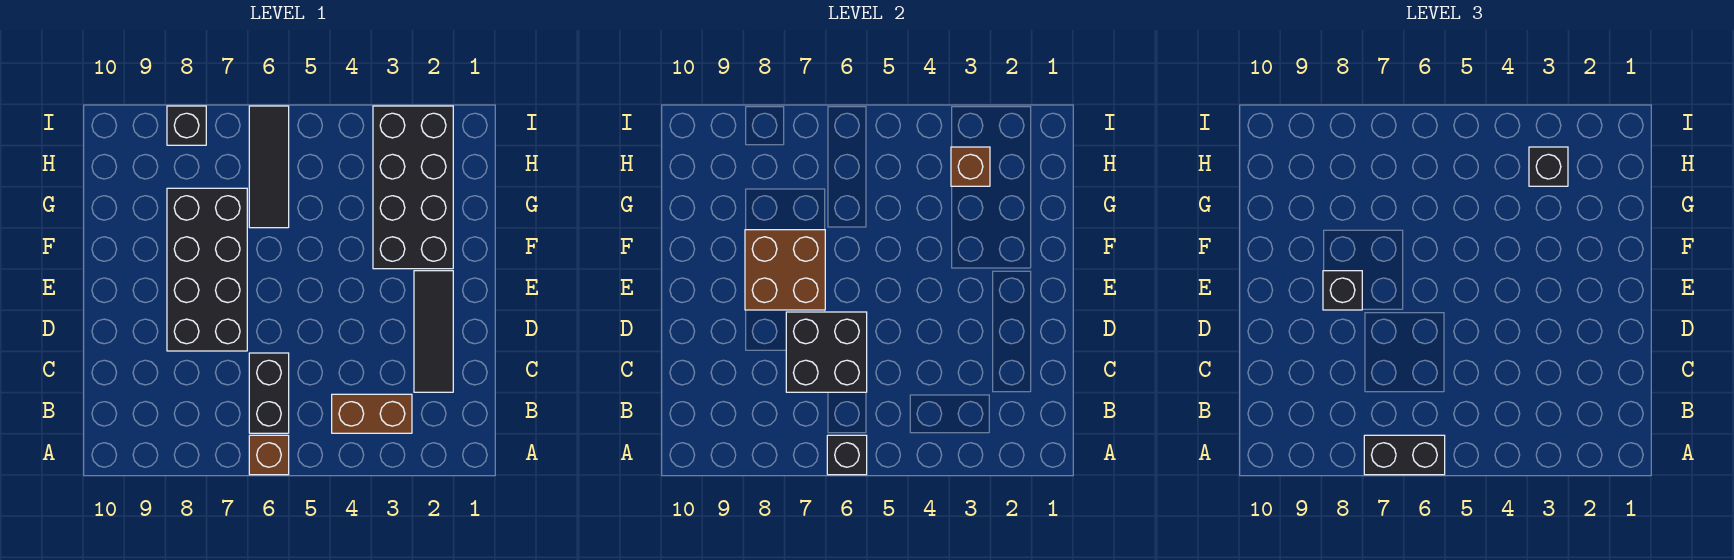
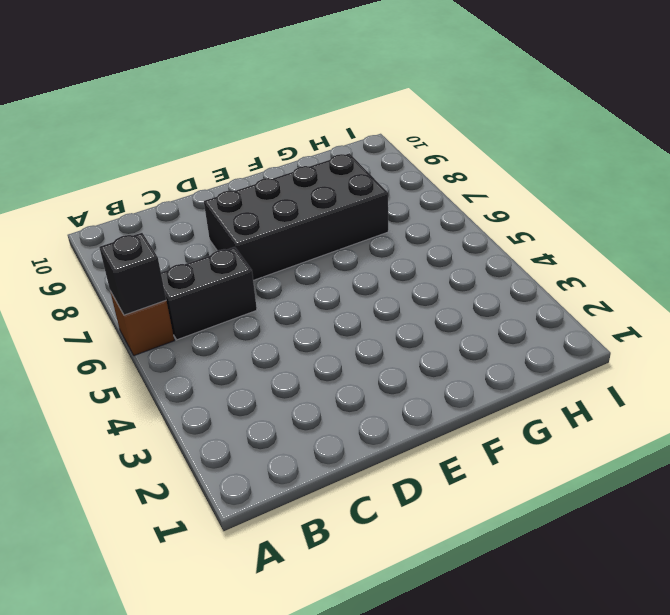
none -> brown 1x2 brick [332,394,412,433]
none -> black 1x3 tile [414,271,453,392]
none -> black 2x4 brick [373,106,453,269]

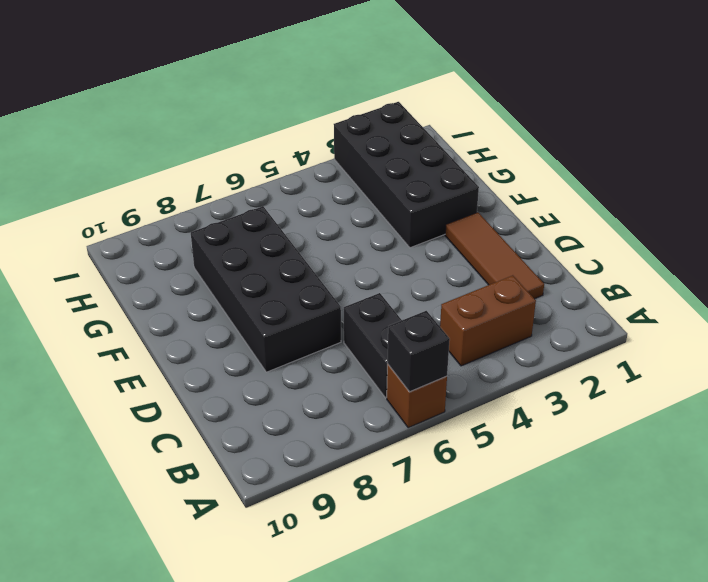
brown 1x3 tile [445,212,544,299] -> black 1x3 tile [414,271,453,392]
none -> black 1x3 tile [249,106,289,228]
none -> black 1x1 brick [167,106,206,145]
none -> black 2x2 brick [786,312,867,392]

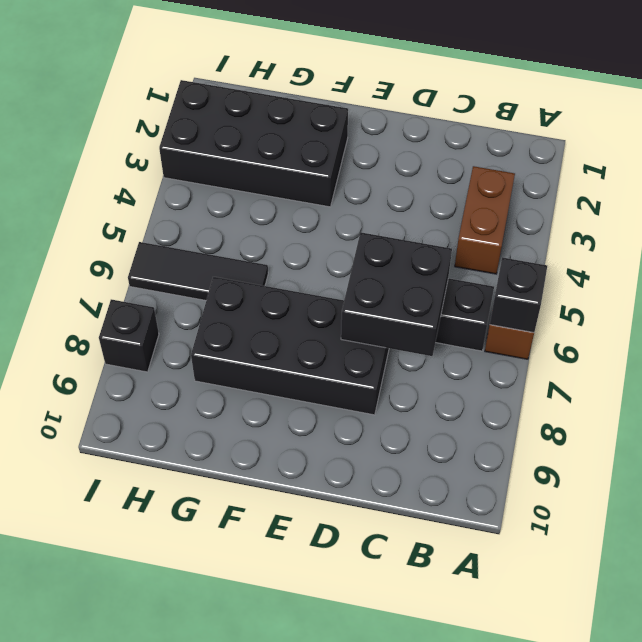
none -> black 1x3 tile [414,271,453,392]
none -> brown 2x2 brick [745,230,825,310]
none -> brown 1x1 brick [951,147,990,186]

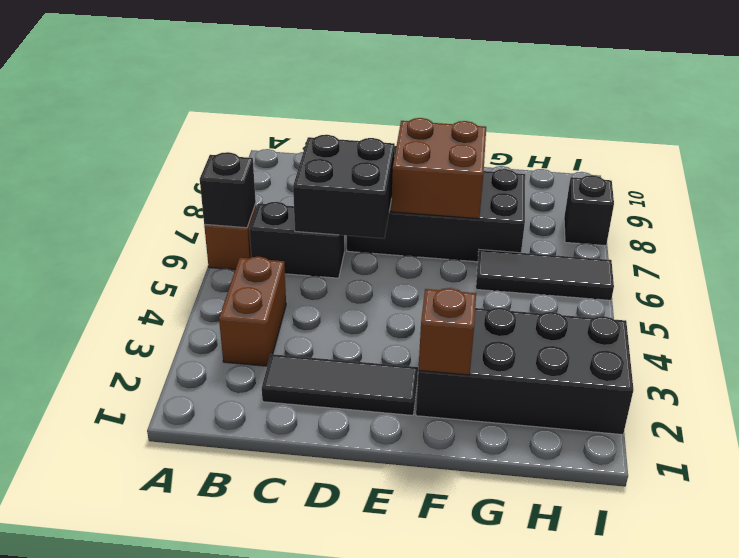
brown 1x1 brick [418,288,476,375] -> brown 1x1 brick moved to [951,147,990,186]
none -> black 1x2 brick [1364,435,1445,475]
none -> black 1x1 brick [1323,271,1362,310]
none -> black 1x1 brick [1529,147,1568,186]

